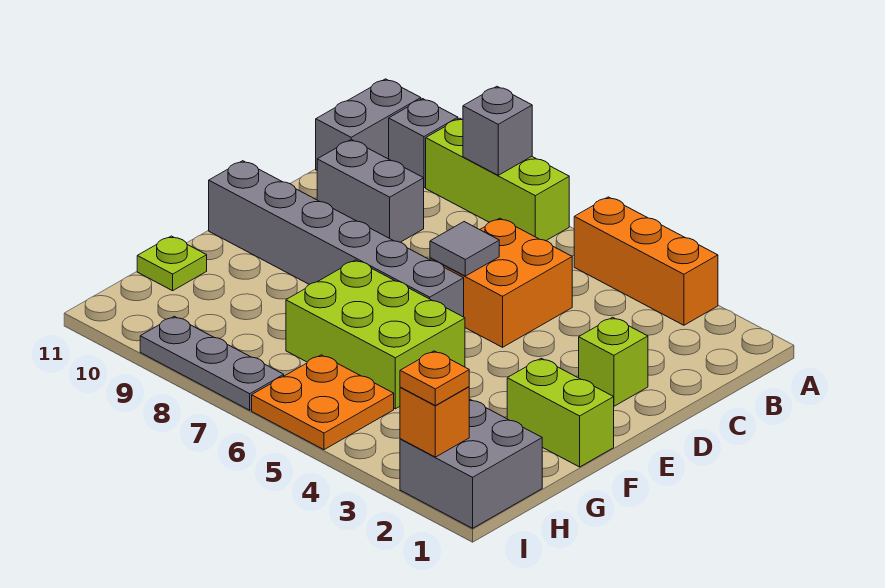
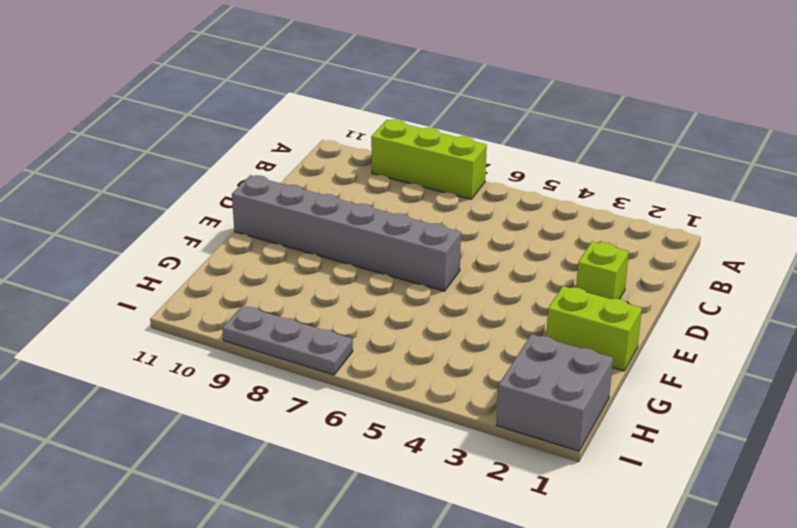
none -> orange 1x3 brick [574,197,718,325]
none -> grey 1x1 brick [389,99,458,188]
none -> grey 1x2 brick [316,79,421,170]

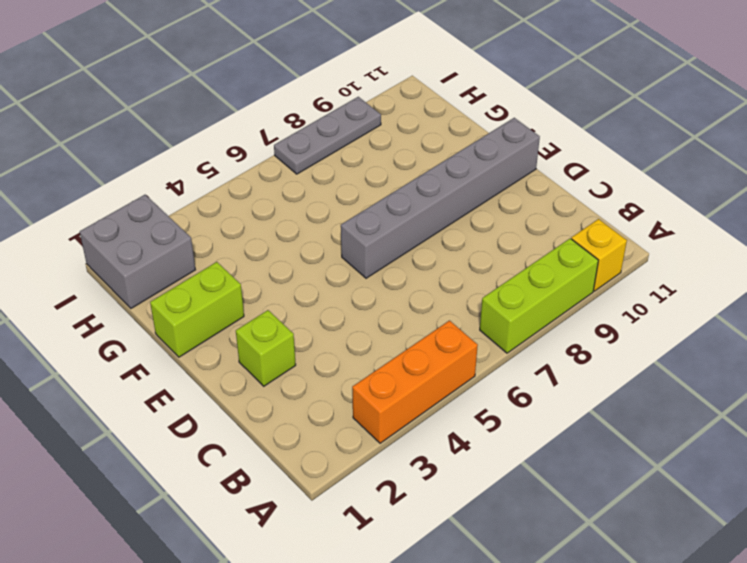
yellow 1x1 brick [571,219,627,291] -> grey 1x1 brick [389,99,458,188]
none -> grey 1x2 brick [316,79,421,170]
none -> orange 2x2 brick [430,218,572,347]
none -> grey 1x2 brick [317,140,424,242]

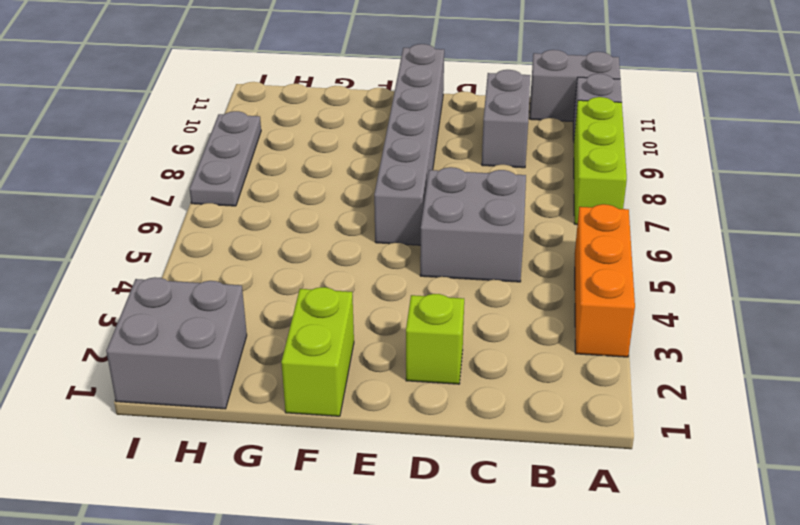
grey 2x2 brick [420,167,526,282] -> orange 2x2 brick [430,218,572,347]
none -> lime 2x3 brick [286,260,465,409]
none -> lime 1x1 plate [137,236,207,291]
none -> orange 2x2 plate [252,355,394,450]

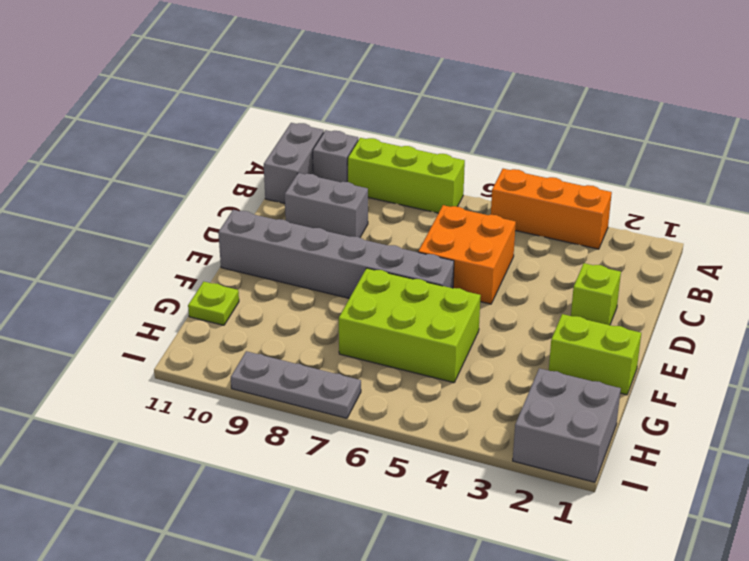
none -> orange 2x2 plate [252,355,394,450]
none -> grey 1x1 brick [463,87,532,175]
none -> grey 1x1 tile [430,222,499,276]

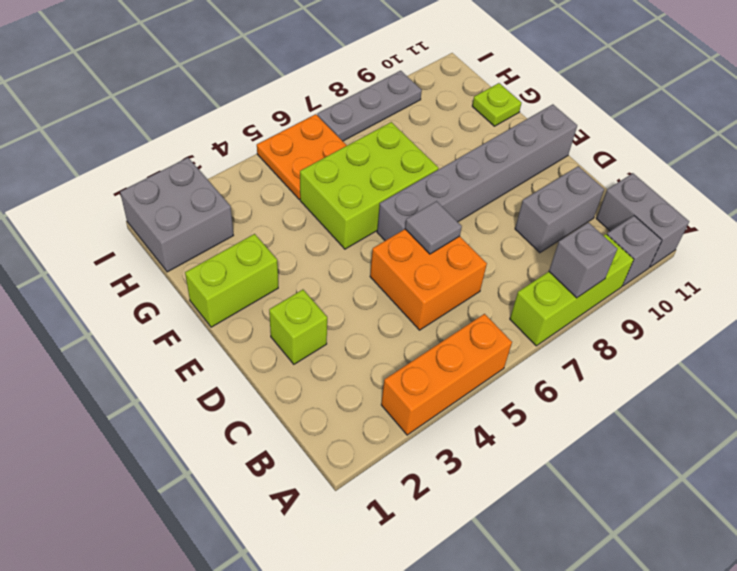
none -> orange 1x1 brick [400,387,469,457]
none -> orange 1x1 plate [400,351,469,406]

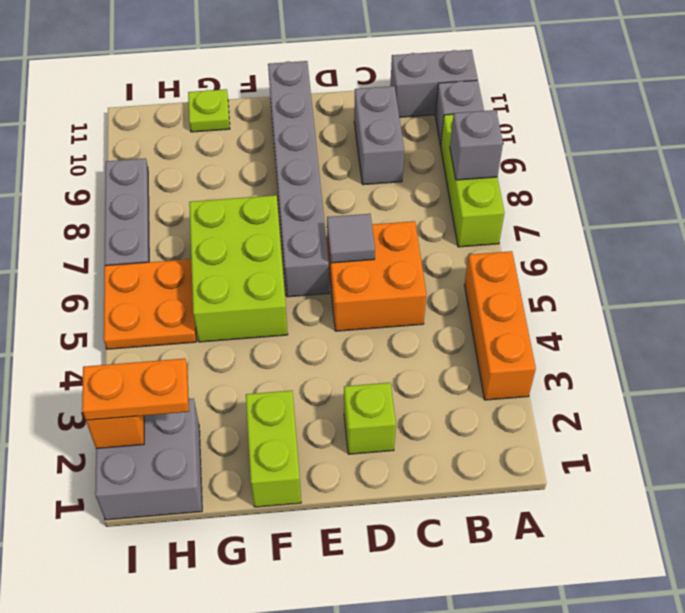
orange 1x2 plate [82,359,189,420] -> orange 1x1 plate [400,351,469,406]

